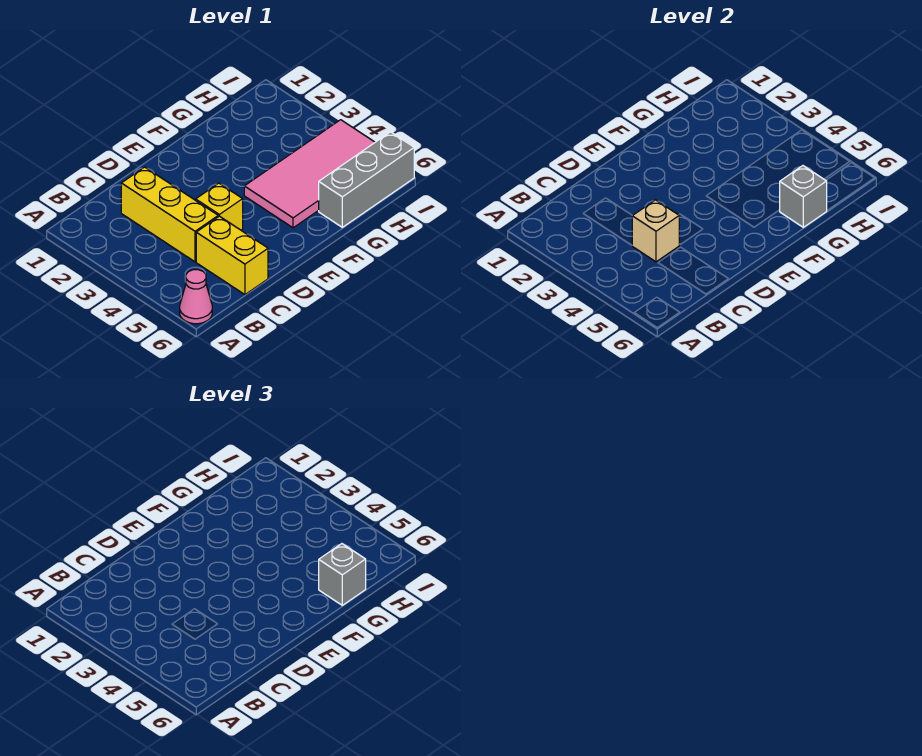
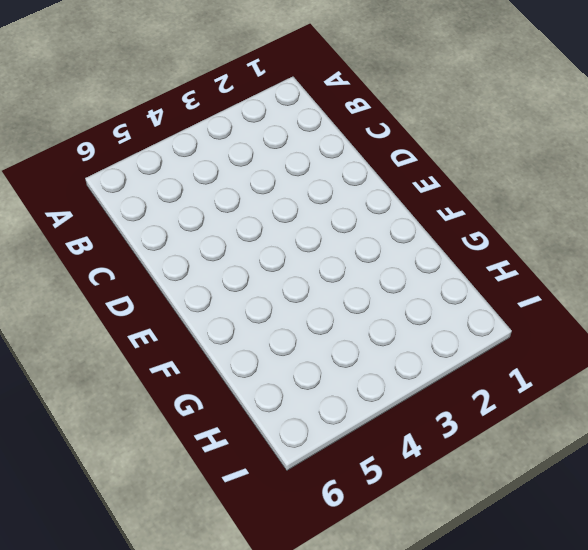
none -> pink 1x1 cone [180,270,212,324]
none -> yellow 1x3 brick [121,167,218,262]

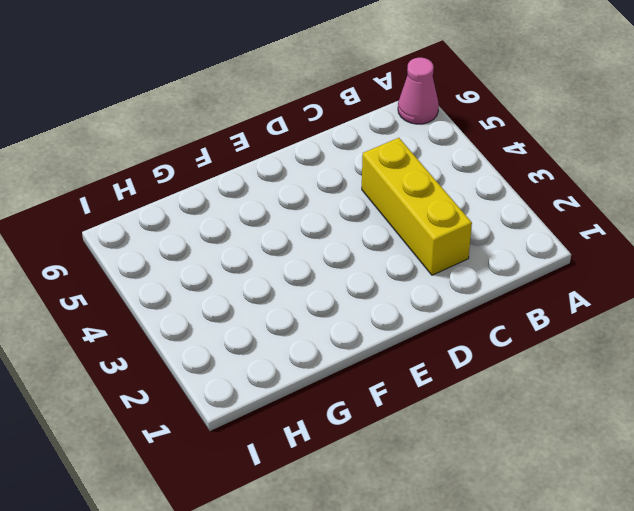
none -> yellow 1x2 brick [196,216,268,295]
none -> yellow 1x1 brick [196,183,243,230]

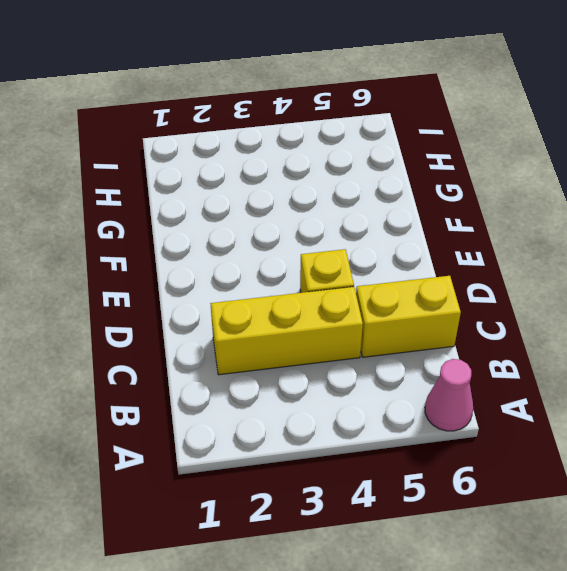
none -> pink 2x4 tile [244,120,375,228]
none -> grey 1x3 brick [319,132,414,227]

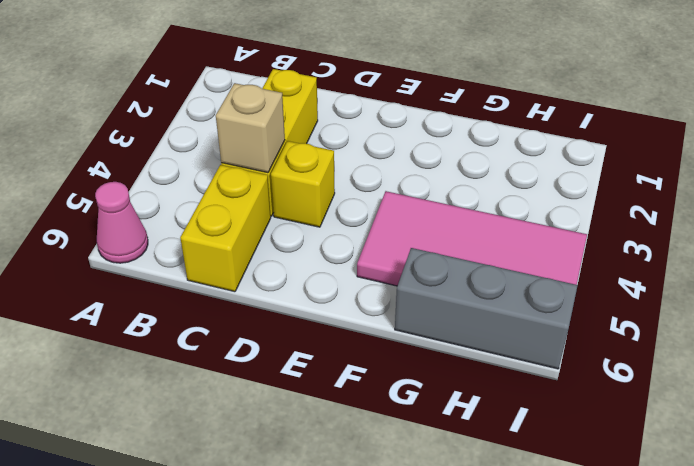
none -> grey 1x1 brick [780,166,827,227]
none -> grey 1x1 brick [319,544,366,605]

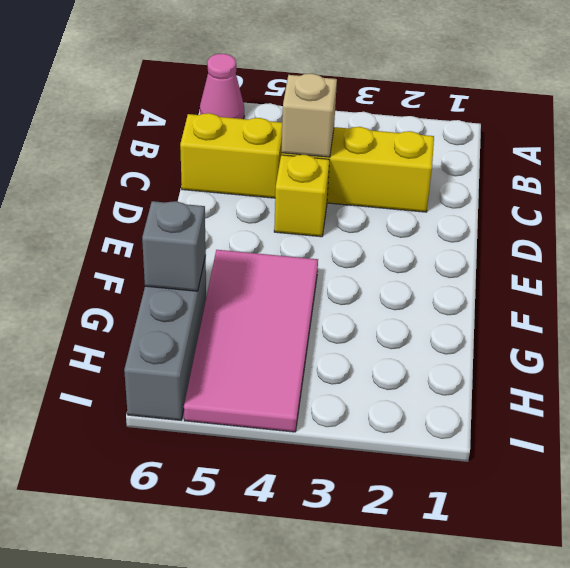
none -> grey 1x1 brick [319,544,366,605]

